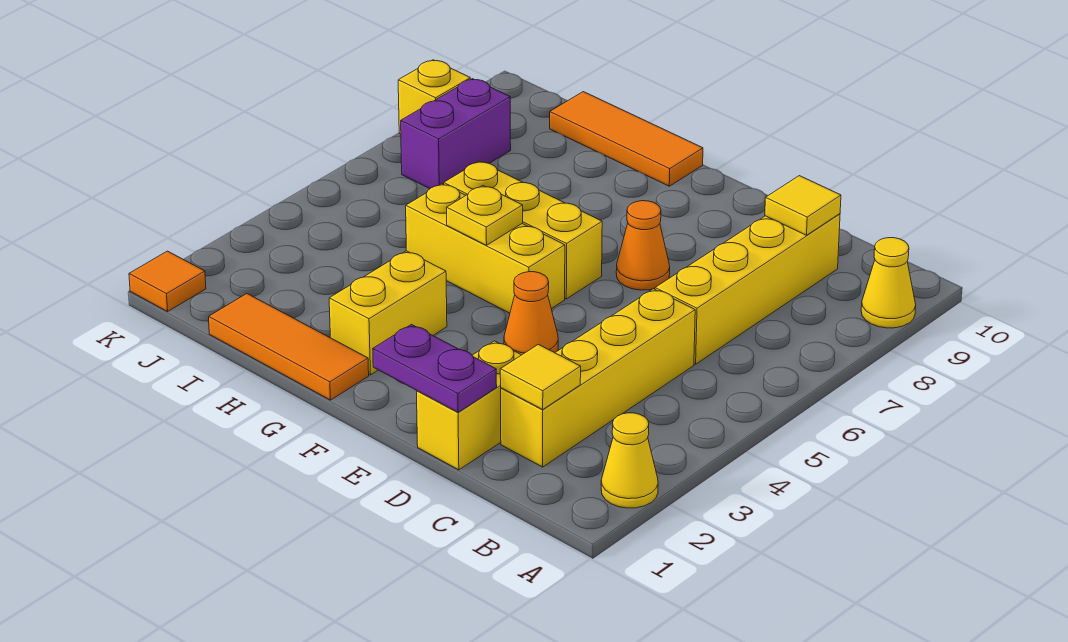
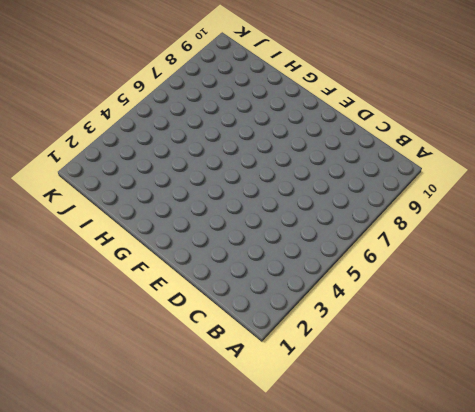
none -> yellow 1x1 cone [601,413,658,508]
none -> yellow 1x1 cone [861,238,916,328]
none -> yellow 1x4 brick [501,289,695,467]

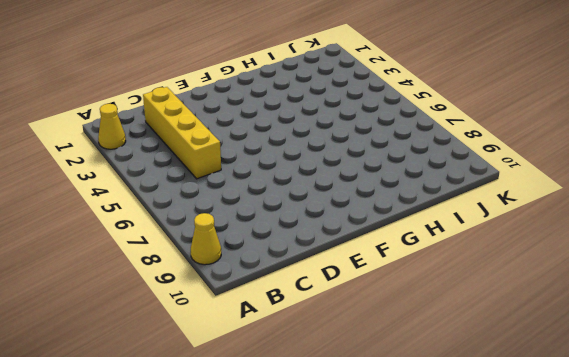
none -> yellow 1x4 brick [655,214,840,364]
none -> yellow 1x2 brick [417,341,521,470]
none -> orange 1x1 cone [504,272,558,355]

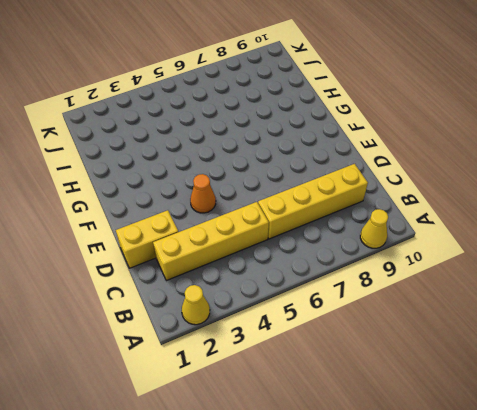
none -> orange 1x1 cone [616,201,670,290]
none -> yellow 1x3 brick [406,184,565,313]
none -> yellow 1x3 brick [444,161,602,299]

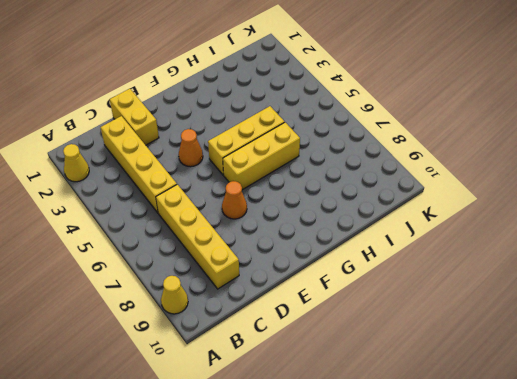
none -> orange 1x3 tile [209,294,369,400]
none -> yellow 1x2 brick [329,251,447,375]
none -> orange 1x3 tile [550,92,703,186]

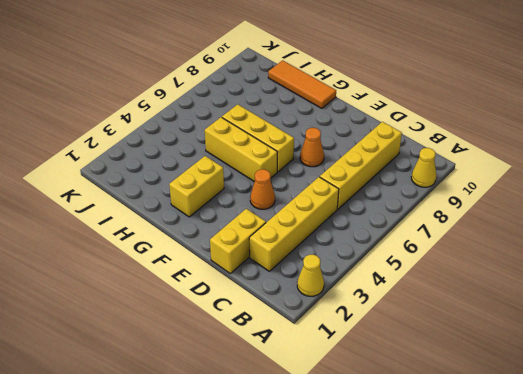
none -> orange 1x3 tile [209,294,369,400]
none -> purple 1x2 brick [401,79,511,189]
none -> orange 1x1 tile [129,251,206,312]

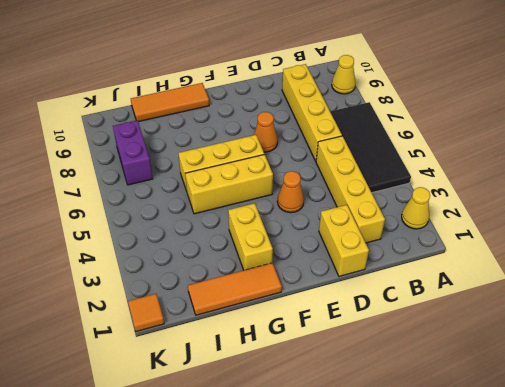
black 2x4 tile [330,102,411,193] -> none
none -> yellow 1x1 brick [398,60,470,134]
none -> yellow 1x1 tile [500,344,581,409]
none -> yellow 1x1 tile [765,176,841,235]

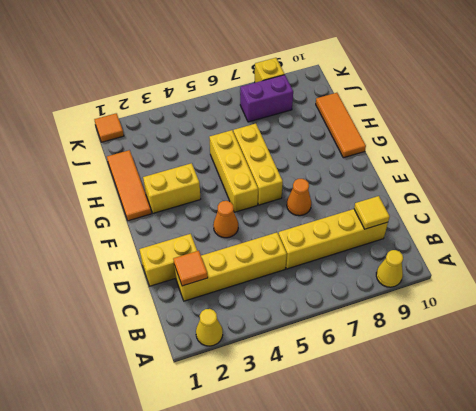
orange 1x1 tile [173,251,208,286] -> yellow 1x1 tile [500,344,581,409]
none -> purple 1x2 plate [373,324,497,412]
none -> yellow 1x1 plate [447,185,523,245]

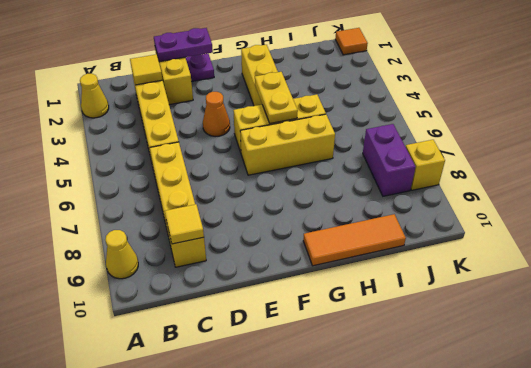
purple 1x1 plate [185,53,214,82] -> none
yellow 1x2 plate [255,72,298,123] -> yellow 1x1 plate [447,185,523,245]
none -> orange 1x1 cone [616,201,670,290]
none -> orange 1x3 tile [209,294,369,400]

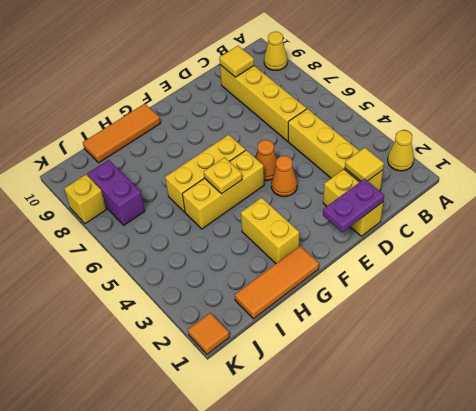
orange 1x1 cone [256,140,277,180] -> orange 1x1 cone moved to [616,201,670,290]

